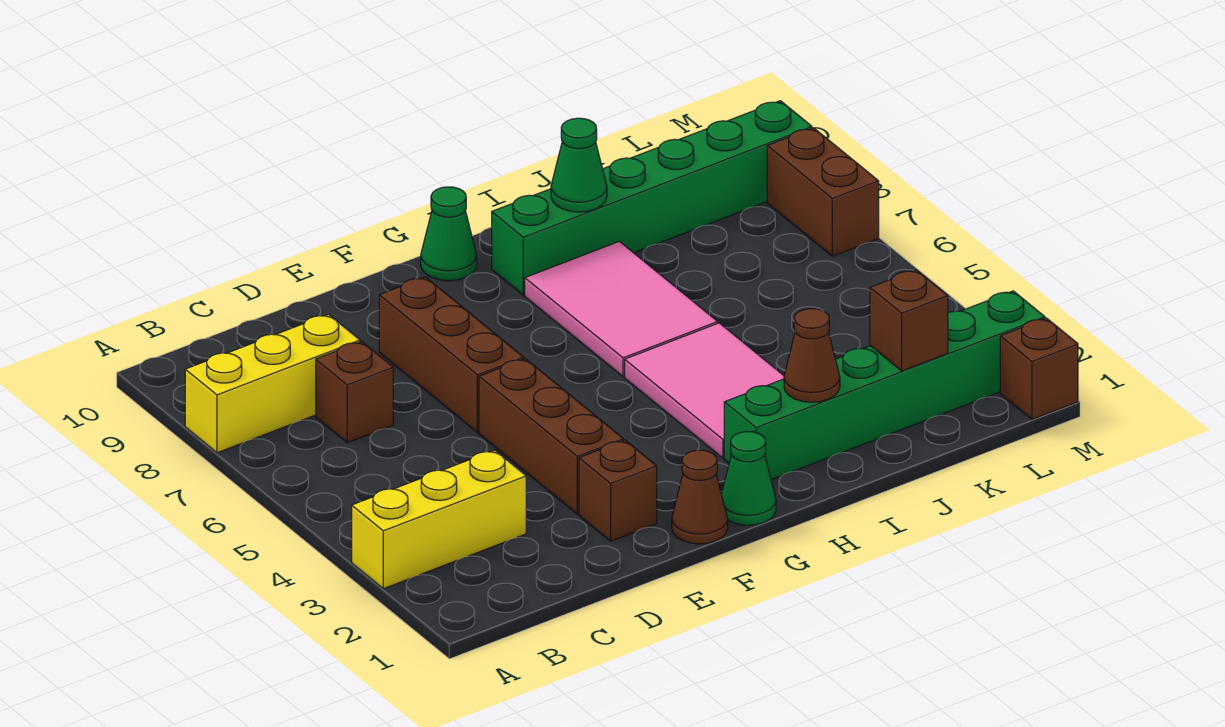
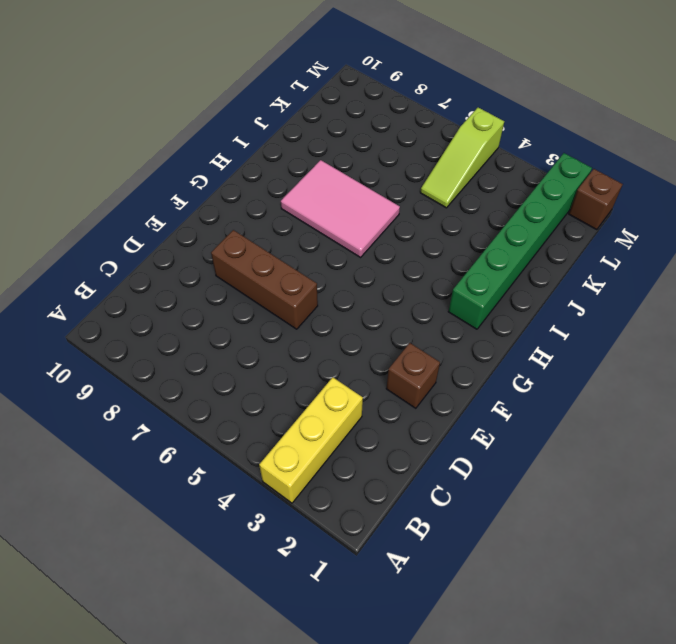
lime 1x3 slope [420,108,504,208] -> none
none -> yellow 1x3 brick [185,314,360,453]
none -> brown 1x1 brick [316,341,393,443]
none -> brown 1x3 brick [479,359,623,514]

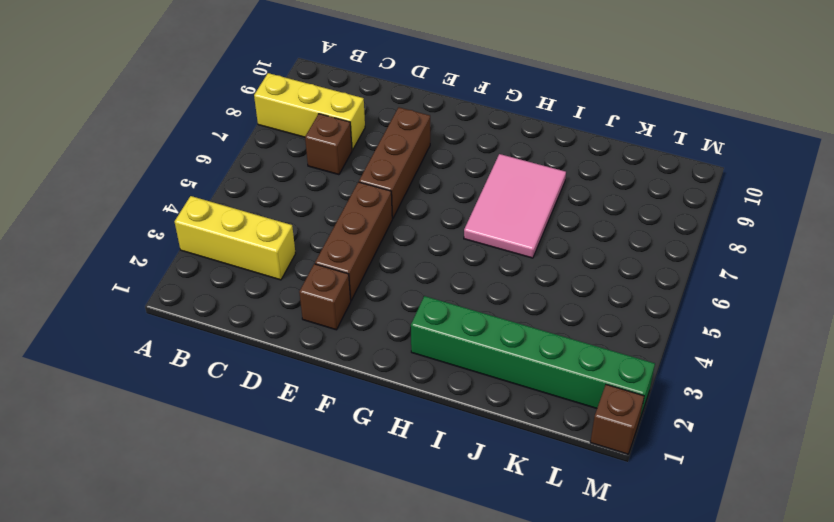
none -> brown 1x1 cone [672,450,728,544]
none -> green 1x1 cone [722,432,776,525]
none -> green 1x1 cone [421,187,477,281]

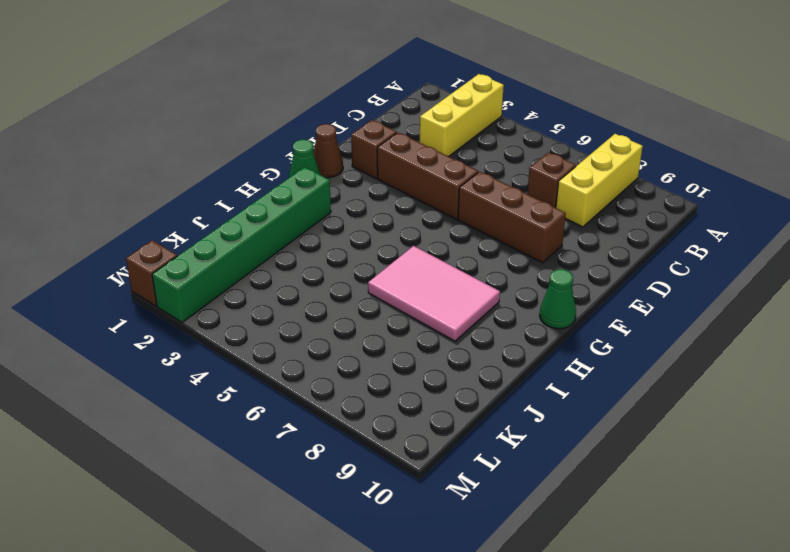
none -> pink 2x3 tile [625,323,784,458]
none -> green 1x6 brick [492,101,812,295]
none -> brown 1x2 brick [767,128,879,256]

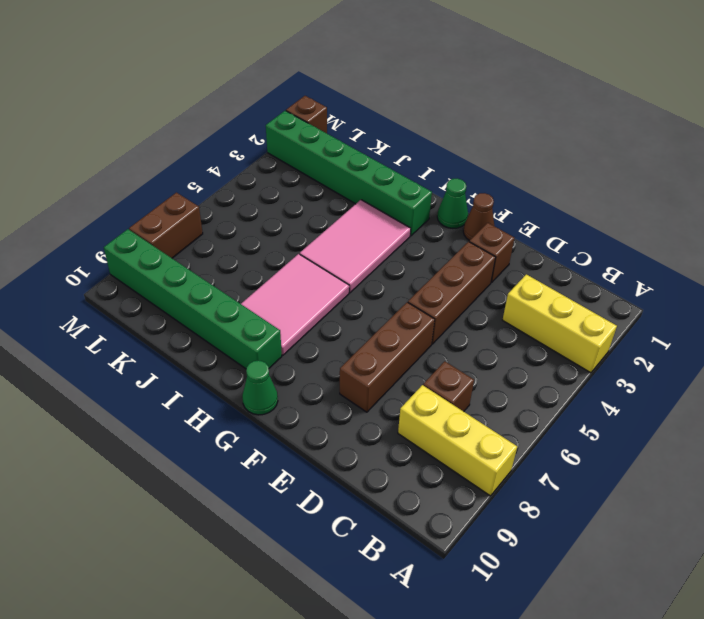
none -> brown 1x1 cone [784,309,840,402]
none -> green 1x1 cone [551,118,607,212]
none -> brown 1x1 brick [870,270,948,371]

